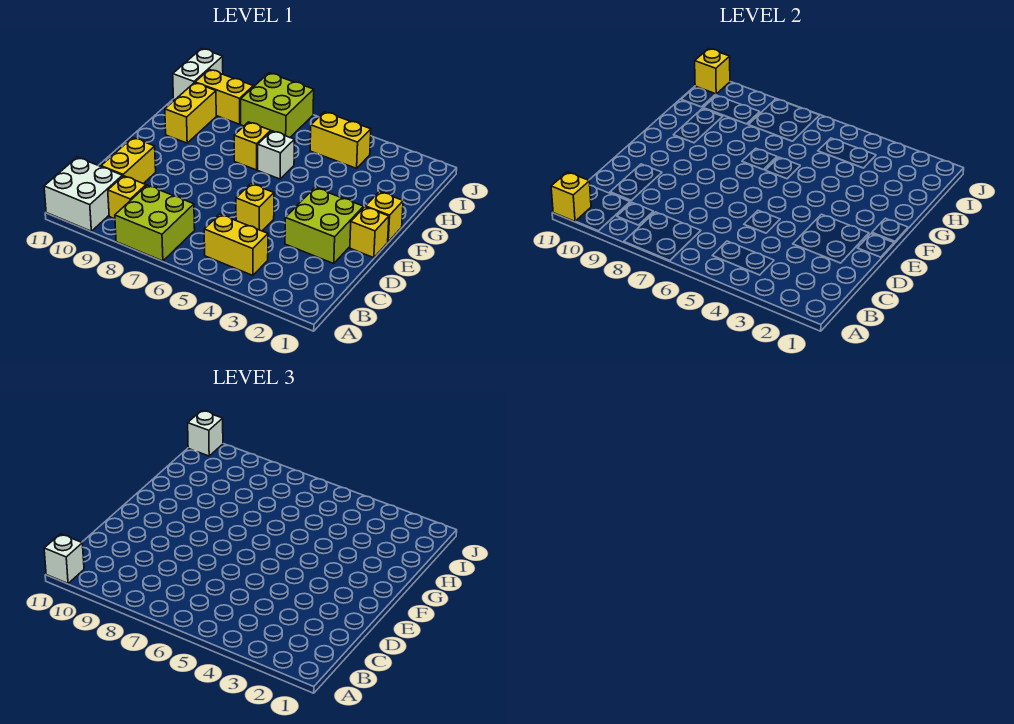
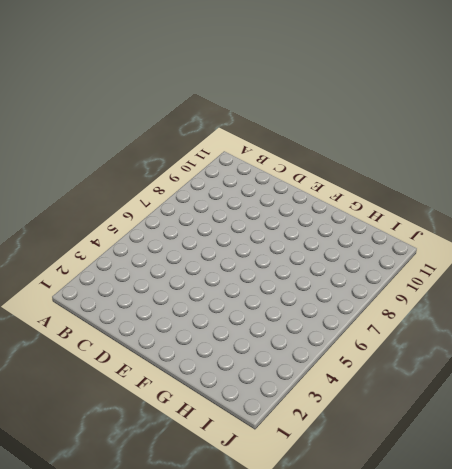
none -> lime 2x2 brick [115,185,195,261]
none -> white 2x2 brick [44,157,123,231]
none -> yellow 1x2 brick [204,214,268,275]

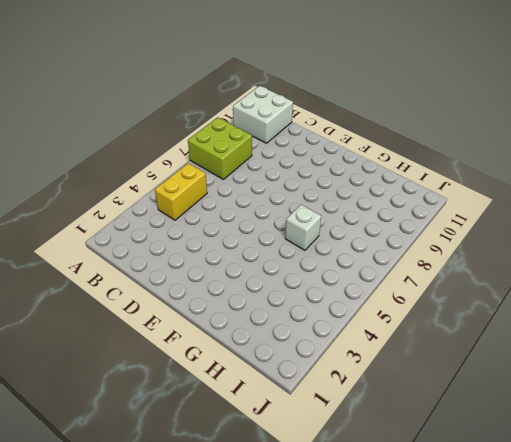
none -> yellow 1x1 brick [108,176,146,219]
none -> yellow 1x2 brick [101,138,156,184]
none -> lime 2x2 brick [285,188,364,264]

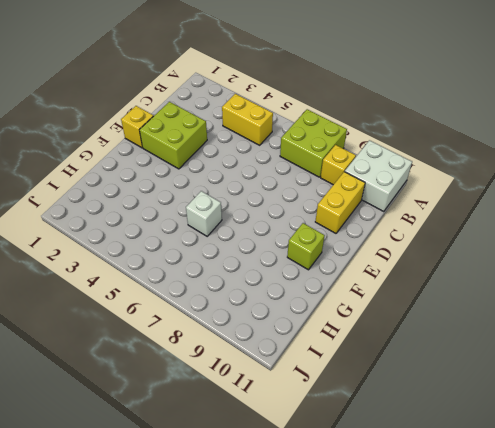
lime 1x1 brick [287,223,325,270] -> none
none -> yellow 1x1 brick [236,184,274,231]
none -> yellow 1x1 brick [365,192,403,242]
none -> yellow 1x1 brick [234,122,271,170]

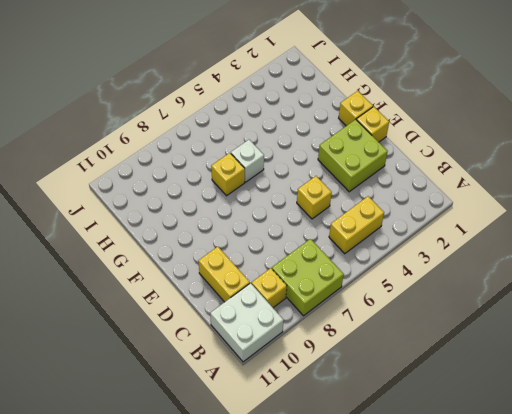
none -> yellow 1x2 brick [165,83,216,143]
none -> yellow 1x2 brick [310,112,371,168]
none -> lime 2x2 brick [241,73,314,137]

